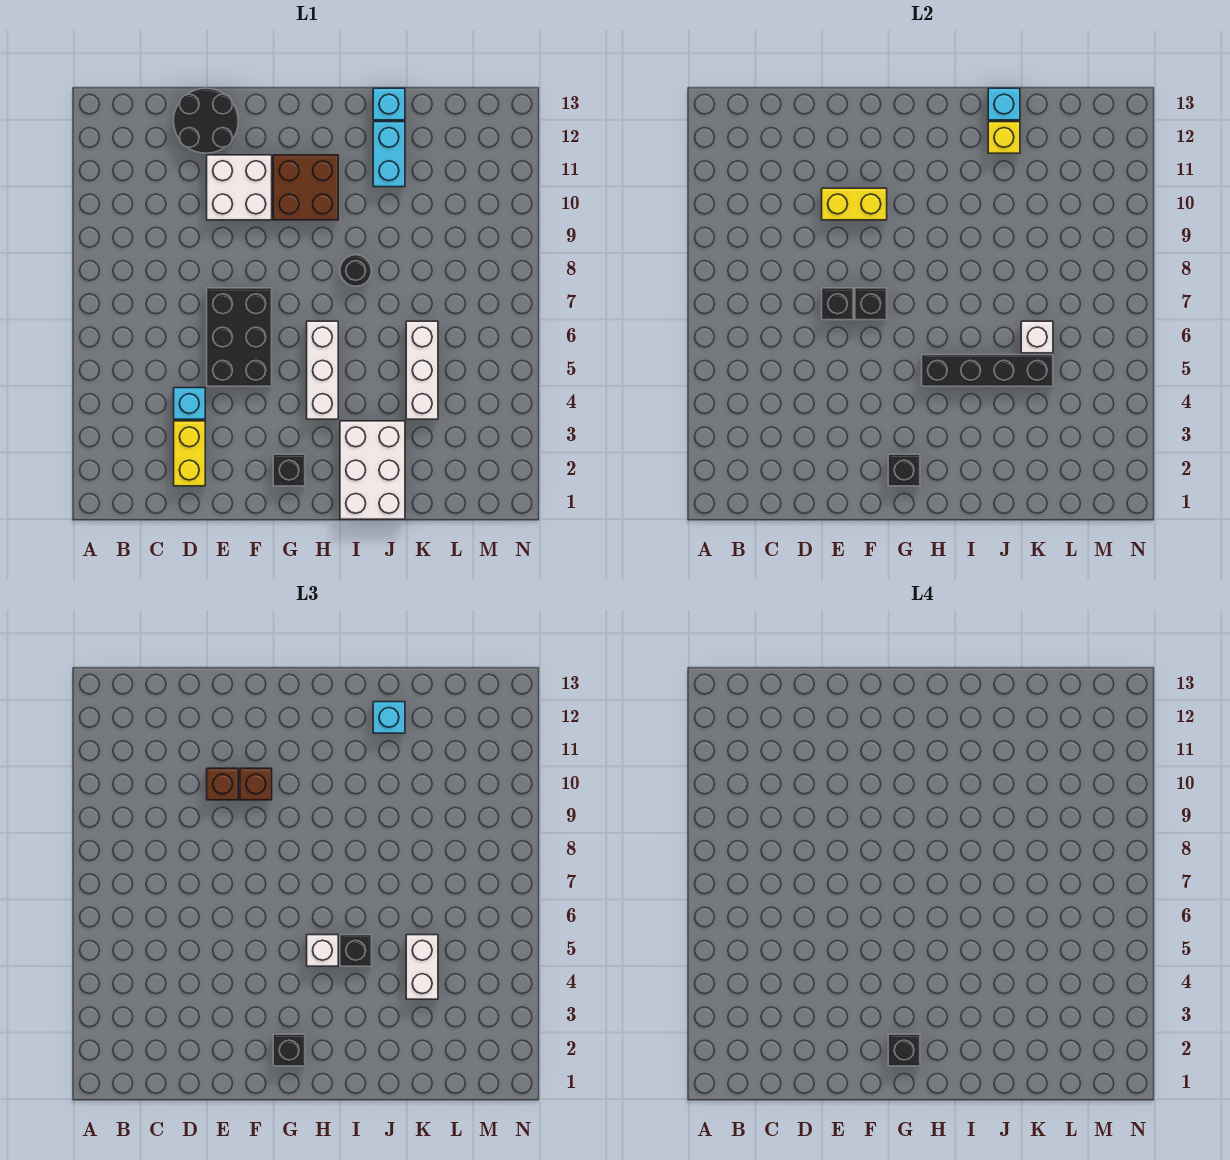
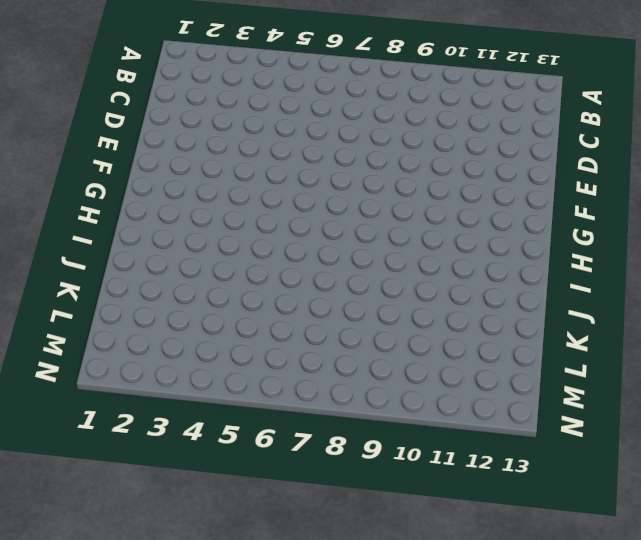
none -> yellow 1x2 brick [174,421,205,486]
none -> cyan 1x1 brick [174,388,205,419]
none -> black 2x2 round brick [174,88,238,153]

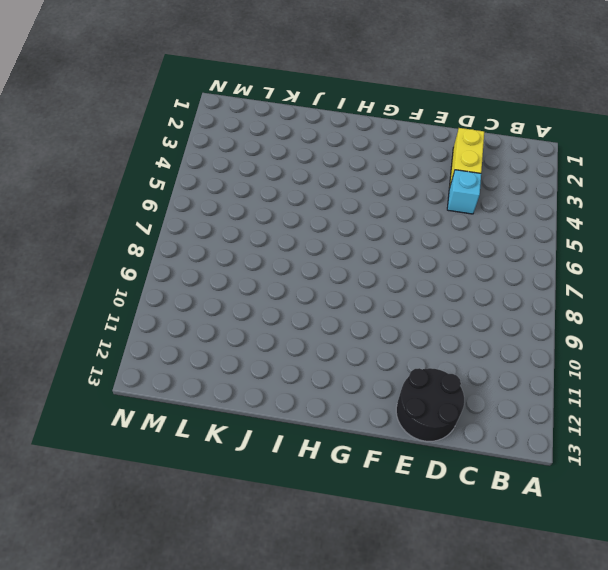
none -> black 2x3 brick [207,288,272,386]
none -> white 2x2 brick [207,155,272,220]
none -> black 1x1 brick [273,454,305,486]

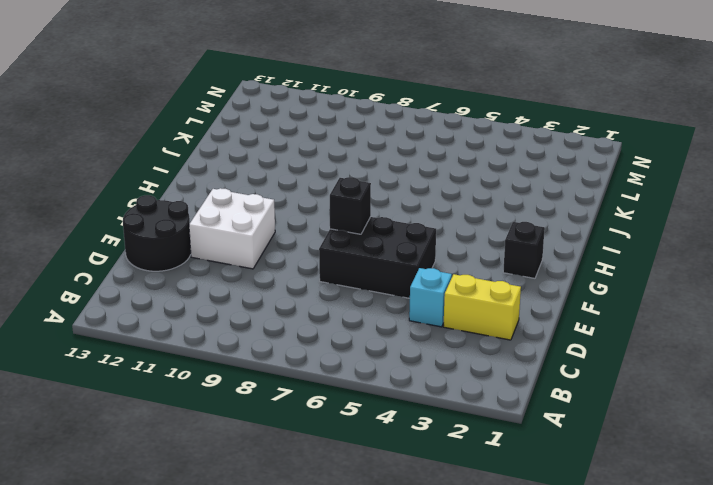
none -> brown 2x2 brick [273,155,338,220]
none -> white 1x3 brick [307,321,338,419]
none -> white 2x3 brick [340,421,405,519]

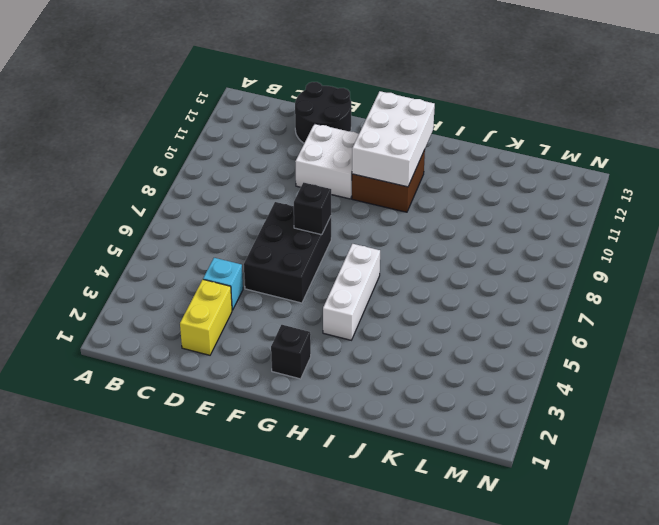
white 2x3 brick [352,91,435,187] -> white 2x3 brick moved to [340,421,405,519]
none -> black 1x1 round brick [340,255,372,286]
none -> cyan 1x2 brick [373,122,405,187]
none -> cyan 1x1 brick [373,88,405,120]

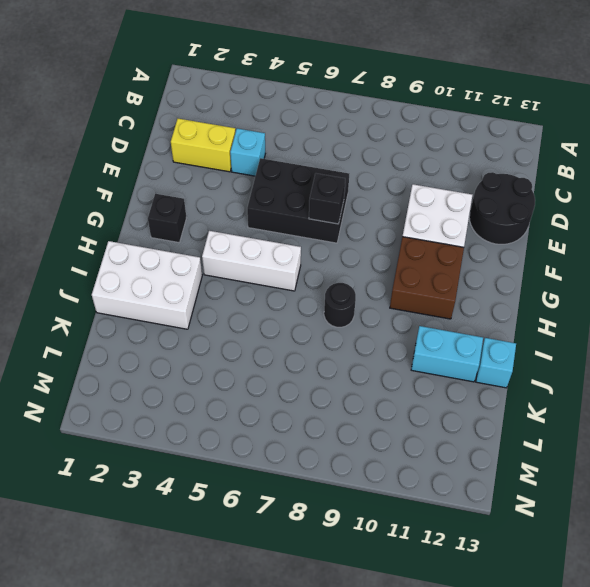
none -> white 1x3 brick [406,321,438,419]
none -> black 1x1 brick [822,288,853,320]
none -> yellow 1x2 brick [822,188,887,220]

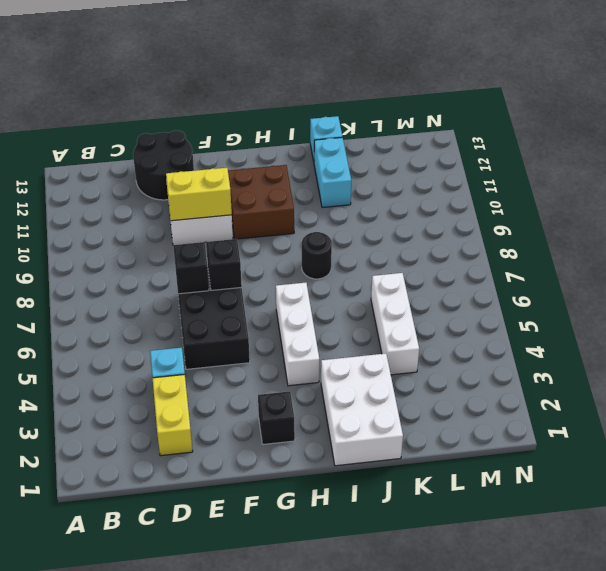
none -> black 1x1 brick [888,454,920,486]
none -> black 1x4 brick [922,355,1053,386]
none -> yellow 1x1 brick [988,122,1020,153]

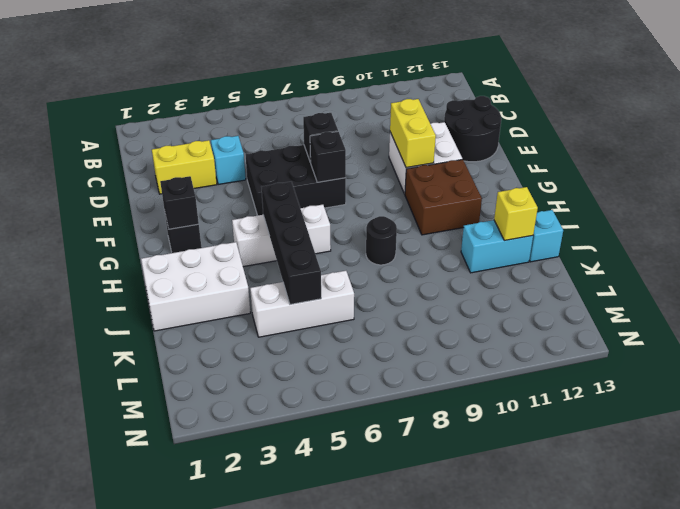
none -> cyan 1x1 brick [988,88,1020,120]
none -> white 1x1 brick [1021,321,1053,353]
none -> brown 1x1 brick [207,768,238,800]

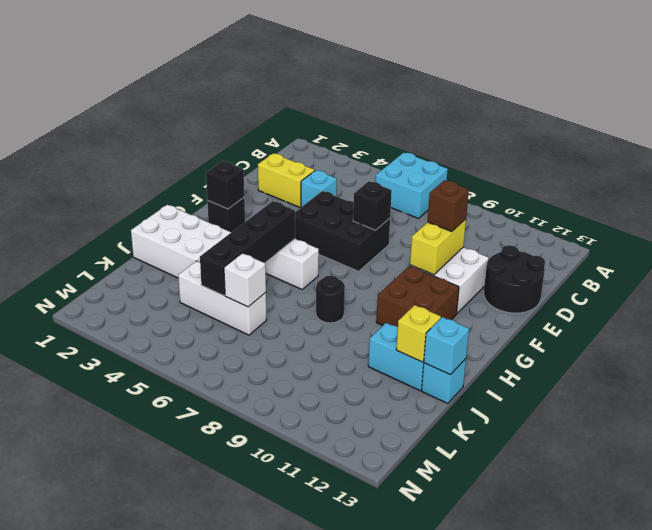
cyan 2x2 brick [376,153,448,218] -> none
none -> black 1x1 brick [855,288,887,320]
none -> brown 1x1 brick [240,768,272,800]
none -> black 1x1 brick [273,1034,305,1066]

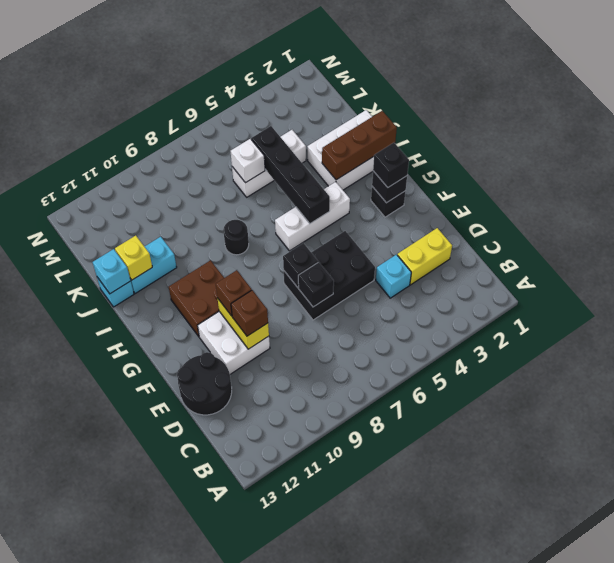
brown 1x3 brick [322,111,397,180] -> none
none -> white 1x1 brick [307,935,338,966]
none -> black 1x1 brick [340,935,372,966]
none -> cyan 1x1 brick [373,702,405,733]

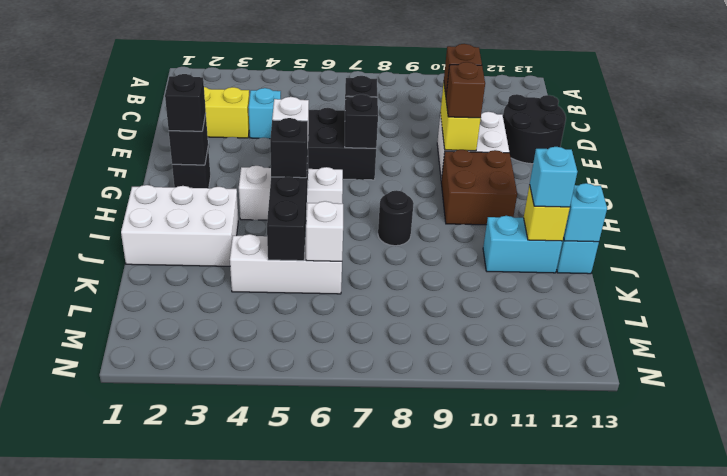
none -> white 1x2 brick [406,935,438,999]
none -> black 1x1 brick [888,1034,920,1066]

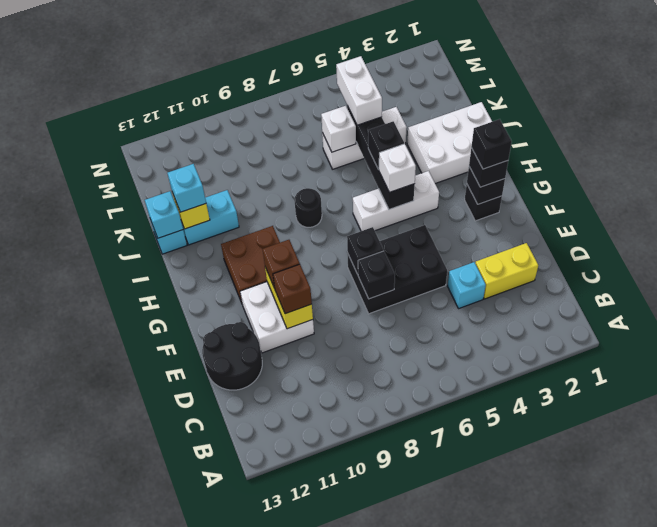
white 1x2 brick [336,56,382,125] -> white 1x2 brick turned to [406,935,438,999]

